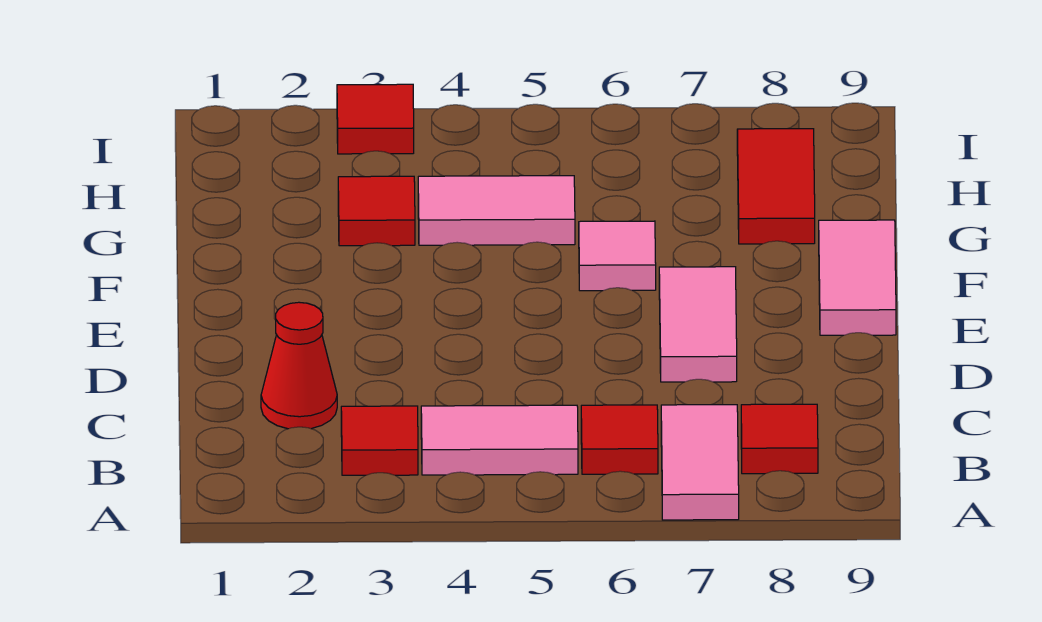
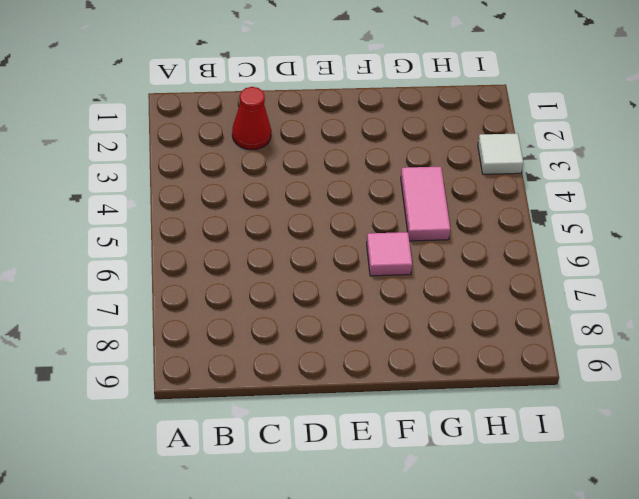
white 1x1 tile [478,133,523,174] -> red 1x1 tile [337,84,414,154]
none -> pink 1x2 tile [661,405,739,520]
none -> red 1x1 tile [341,406,418,475]
none -> pink 1x2 tile [421,405,578,475]

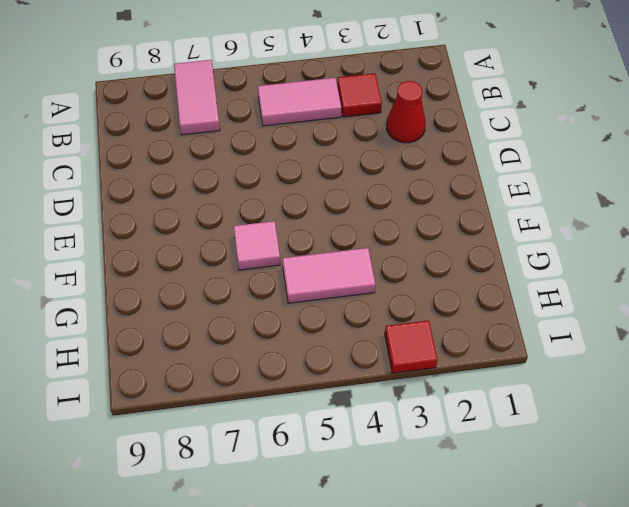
none -> red 1x1 tile [581,405,658,474]
none -> red 1x1 tile [741,404,818,474]
none -> pink 1x2 tile [659,267,737,382]

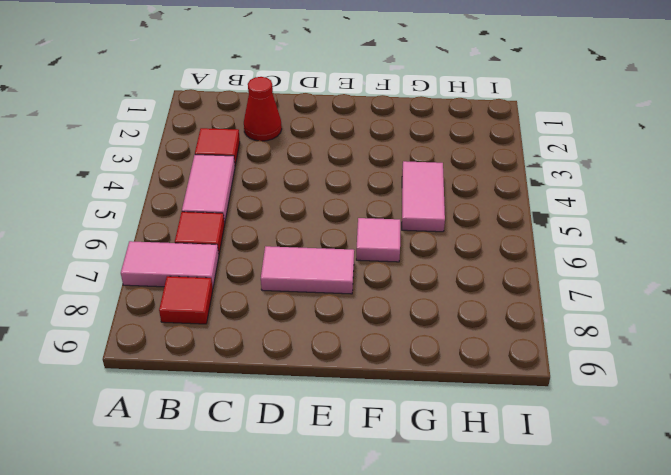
none -> pink 1x2 tile [819,220,896,335]
none -> red 1x1 tile [338,176,415,246]
none -> red 1x2 tile [737,129,815,244]

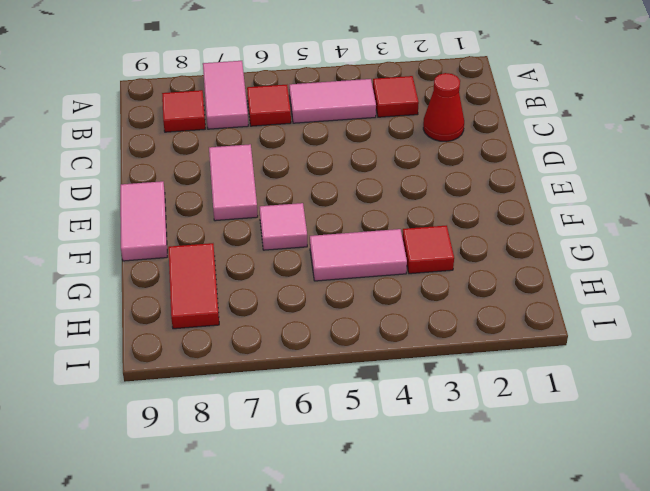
none -> red 1x1 tile [337,84,414,154]

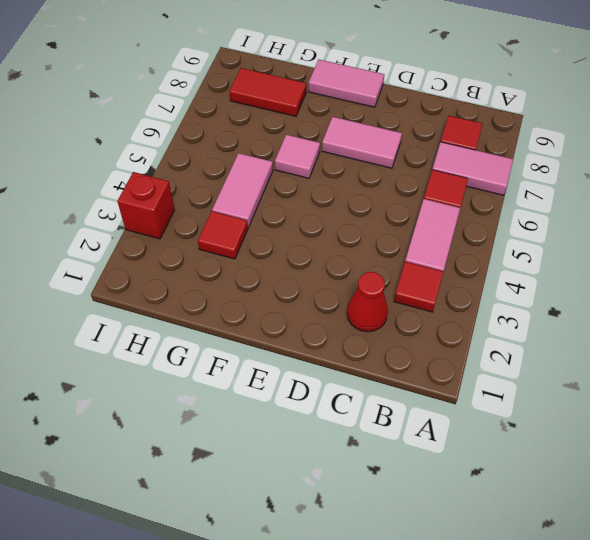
red 1x1 brick [117,172,174,239] -> red 1x1 tile [337,84,414,154]

